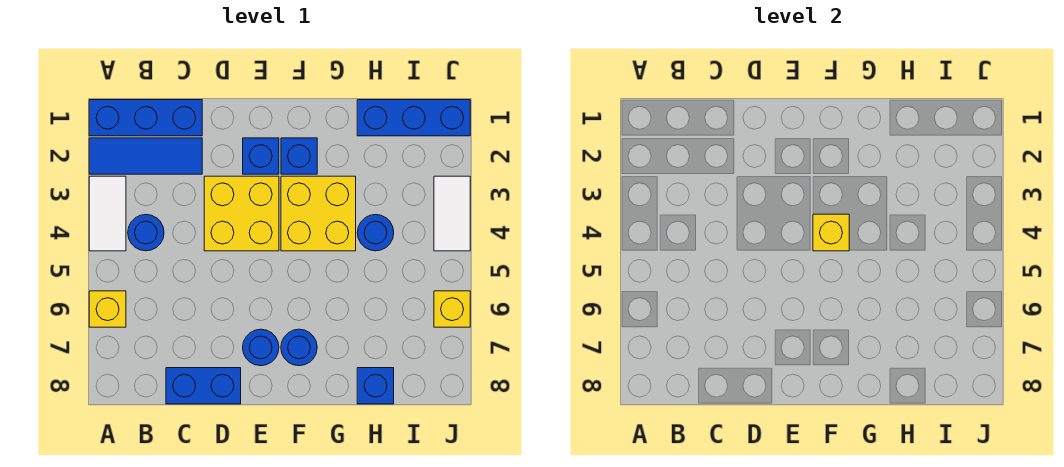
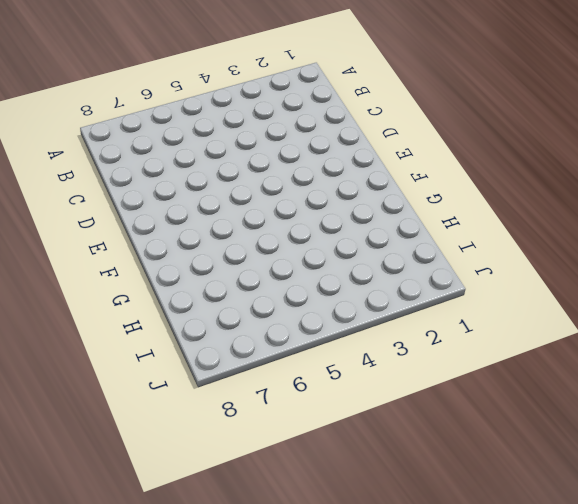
none -> blue 1x3 brick [89,100,202,136]
none -> blue 1x3 tile [89,138,202,174]
none -> white 1x2 tile [89,176,126,251]

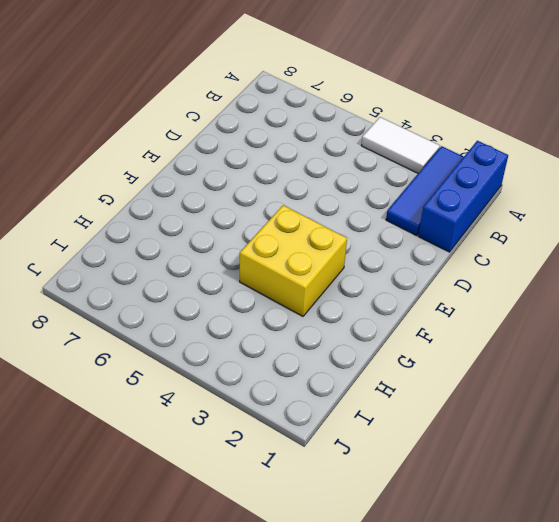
none -> yellow 1x1 brick [89,291,126,327]
none -> blue 1x1 round brick [128,215,164,251]
none -> blue 1x2 brick [166,368,241,404]

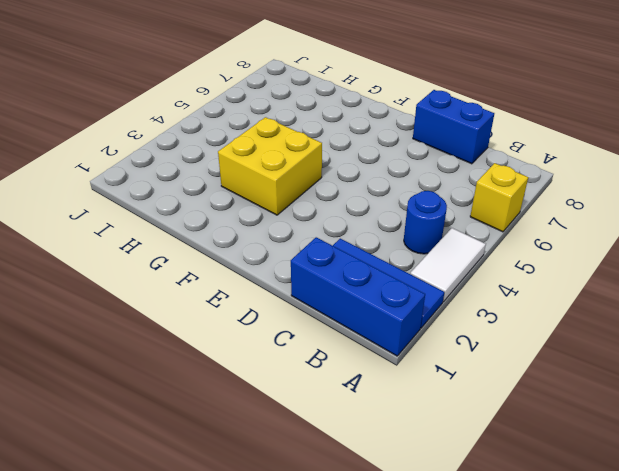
none -> yellow 2x2 brick [204,176,279,251]
none -> blue 1x1 brick [243,138,279,174]
none -> blue 1x1 round brick [243,329,279,366]

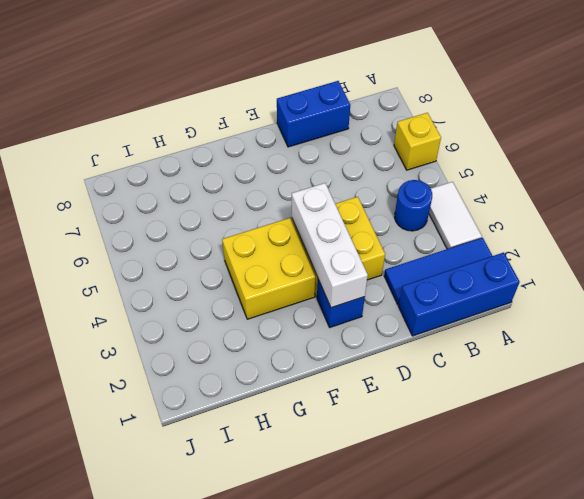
white 1x3 brick [292,183,368,308] -> none
none -> blue 1x1 round brick [243,329,279,366]
none -> blue 1x1 brick [281,138,317,174]
none -> blue 1x1 round brick [281,329,317,366]

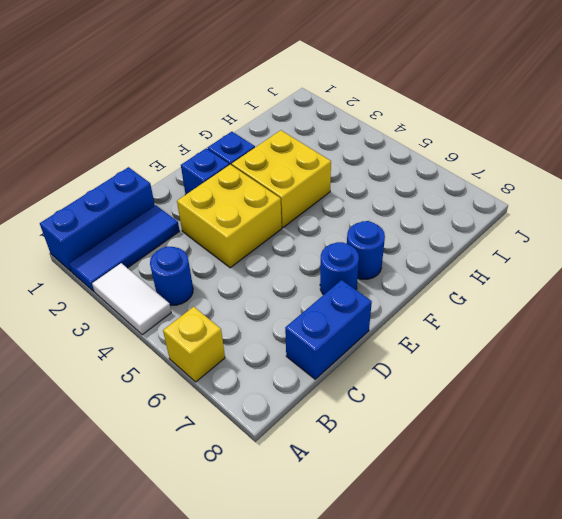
none -> blue 1x3 brick [357,100,470,136]
none -> blue 1x1 round brick [357,215,394,251]
none -> blue 1x1 brick [357,368,394,404]

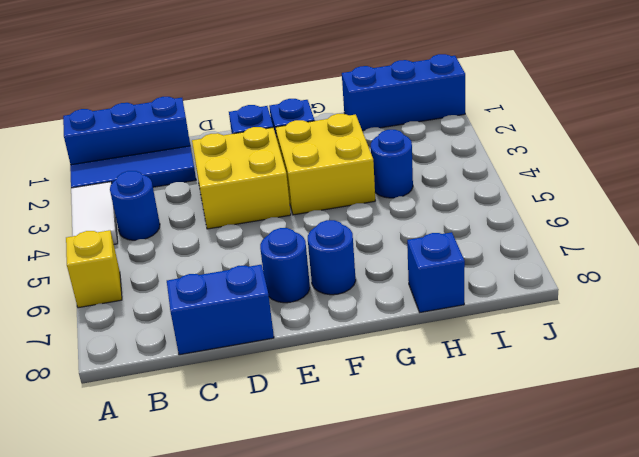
none -> white 1x2 tile [434,176,470,251]
none -> yellow 1x1 brick [434,291,470,327]
none -> yellow 1x1 brick [813,214,849,251]

